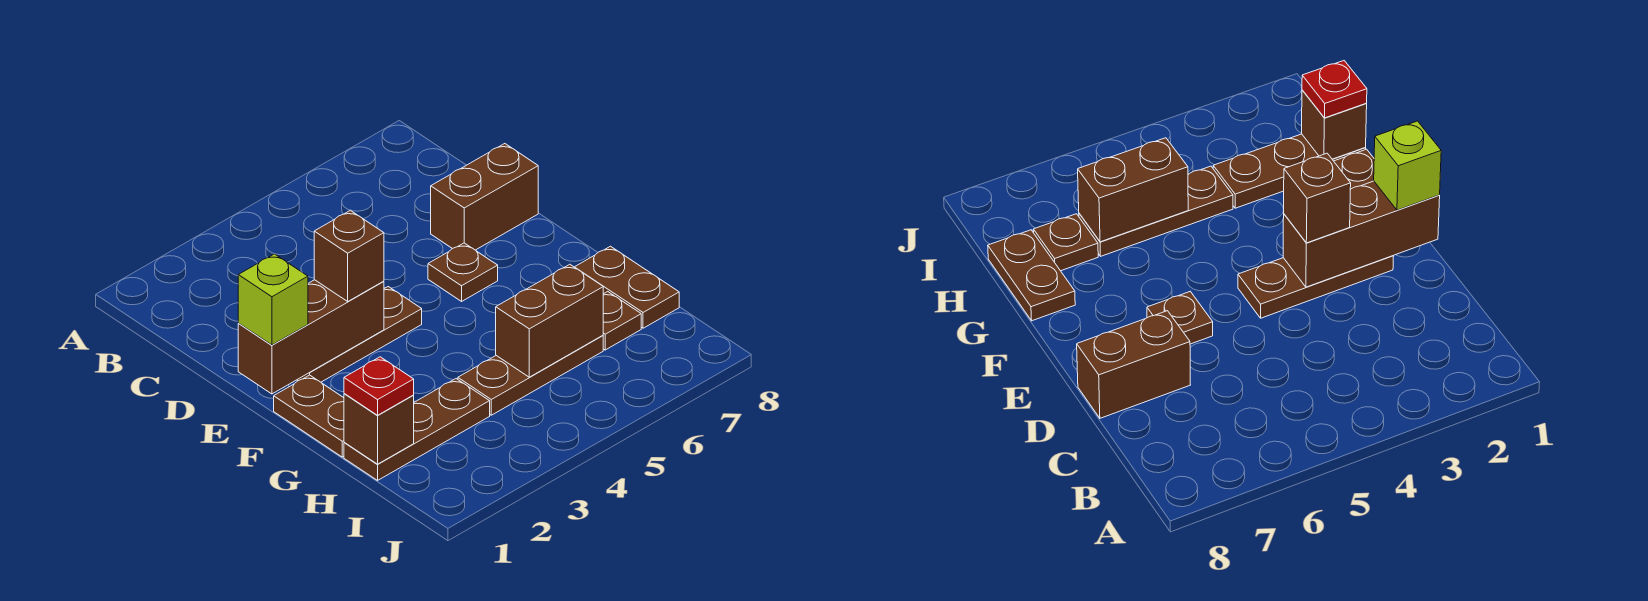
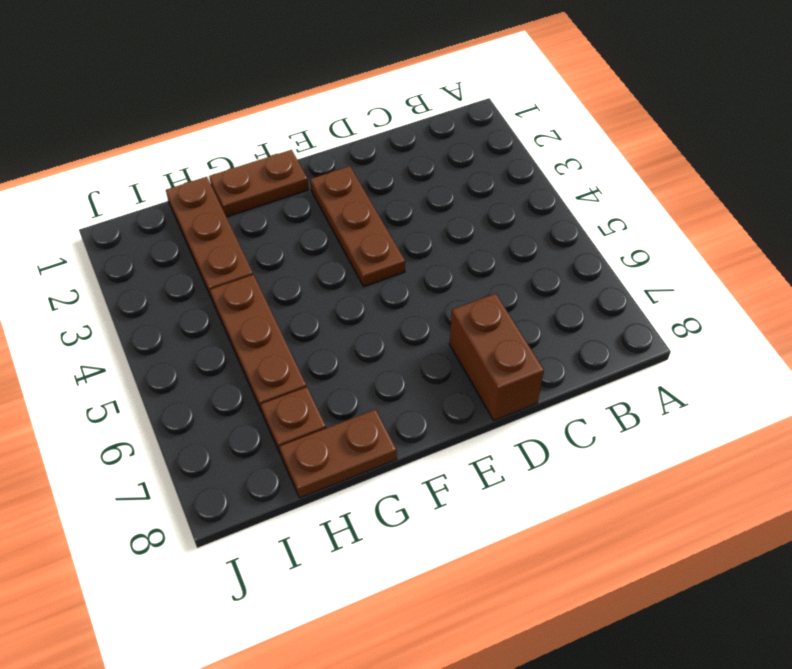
none -> brown 1x1 plate [428,243,498,301]
none -> brown 1x3 brick [238,280,384,394]
none -> brown 1x1 brick [344,394,414,464]

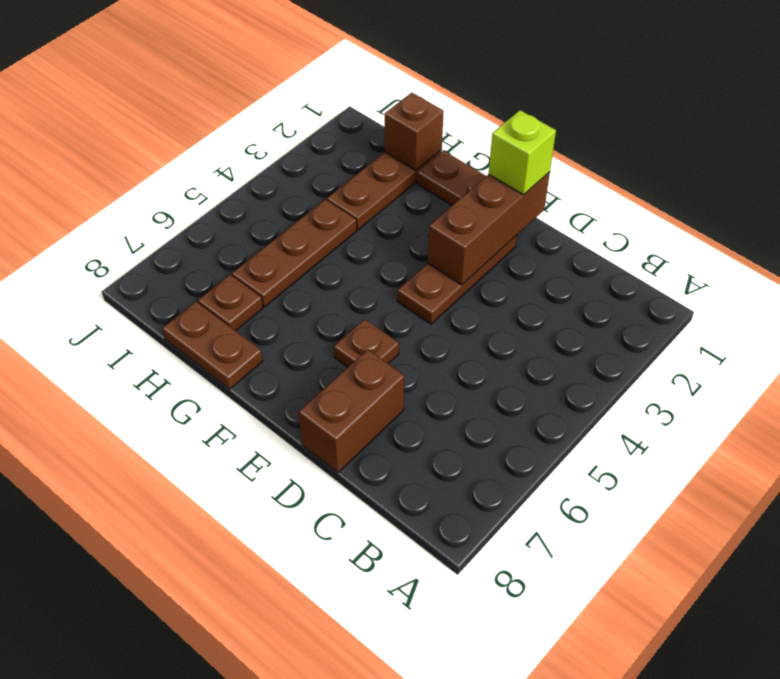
none -> brown 1x2 brick [496,264,603,377]
none -> brown 1x1 brick [314,210,384,301]
none -> red 1x1 plate [344,357,414,415]

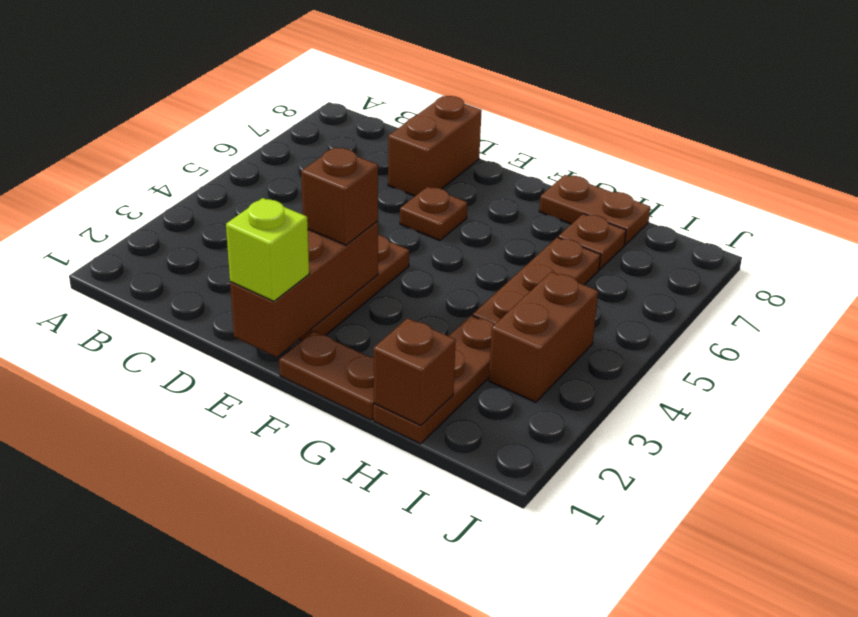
brown 1x2 brick [489,272,598,402] -> brown 1x2 brick moved to [496,264,603,377]
none -> red 1x1 plate [344,357,414,415]

